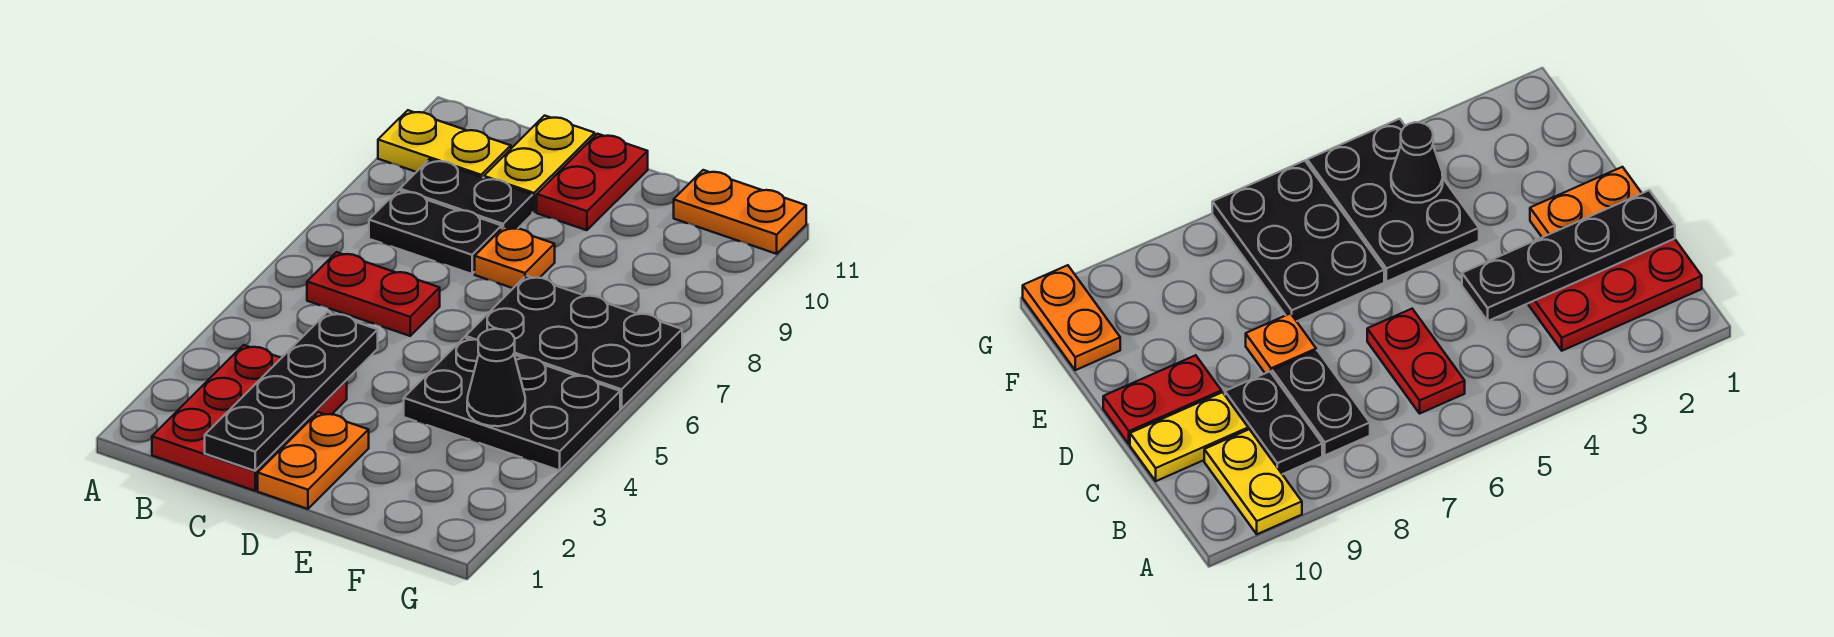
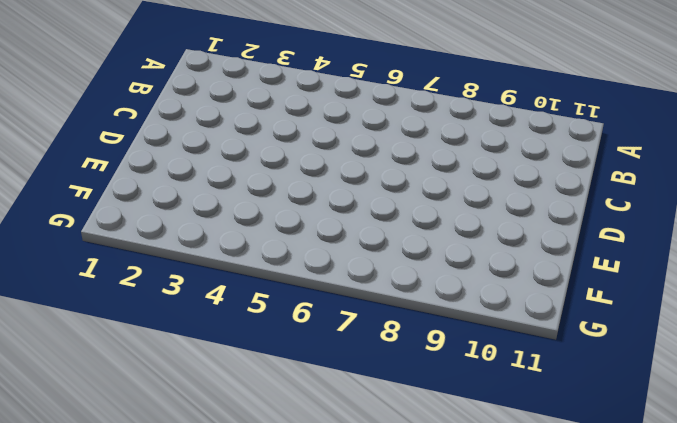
none -> yellow 1x2 plate [378,110,511,178]
none -> red 2x3 plate [152,345,347,491]
none -> red 1x2 plate [307,252,440,336]

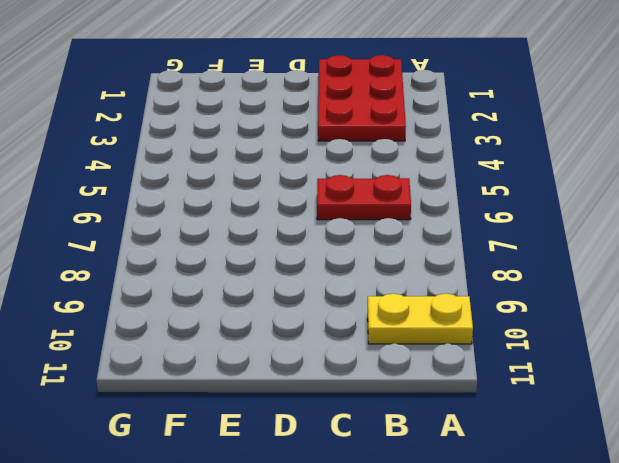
none -> black 1x2 plate [369,190,502,274]
none -> black 1x2 plate [400,159,533,229]
none -> yellow 1x2 plate [484,116,595,212]

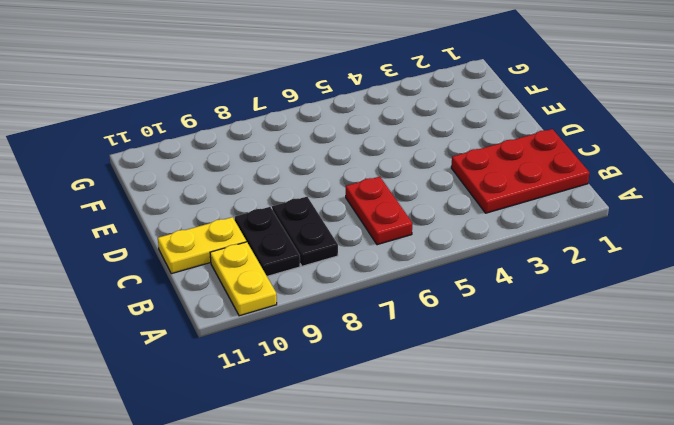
none -> orange 1x2 plate [258,412,369,509]
none -> orange 1x1 plate [475,226,555,288]
none -> red 1x2 plate [537,134,648,230]

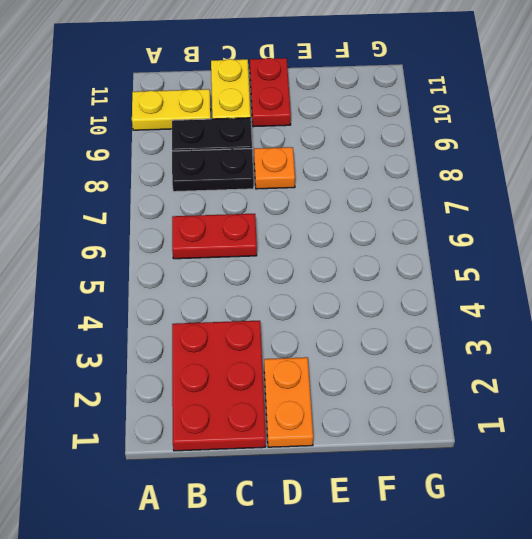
none -> black 2x3 plate [404,338,620,470]
none -> black 2x3 plate [466,276,682,409]
none -> orange 1x2 plate [674,170,806,254]

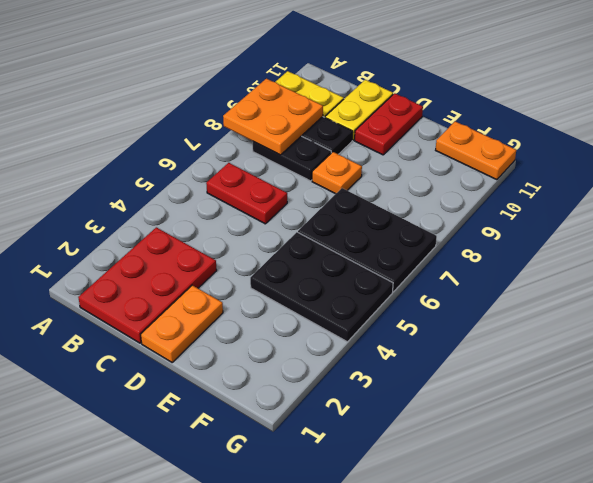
orange 2x2 plate [223,79,323,155] -> none
none -> black 1x4 plate [205,312,378,471]
none -> black 1x1 cone [467,329,525,426]

